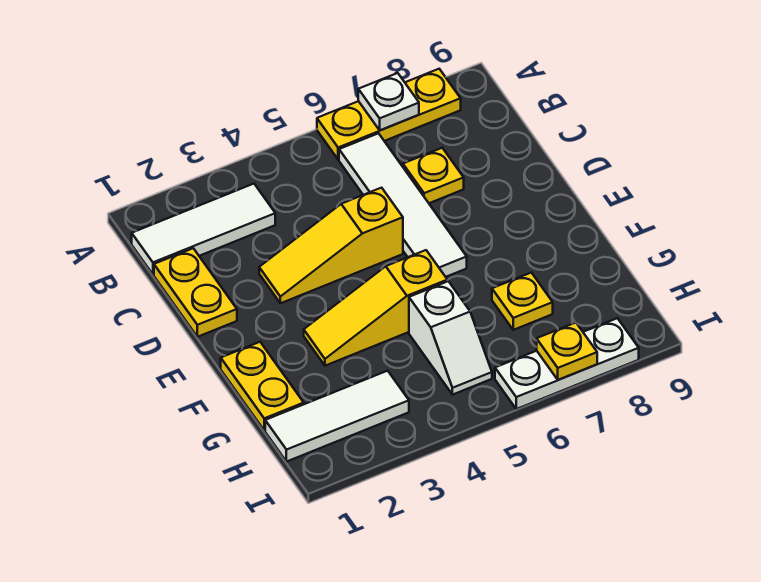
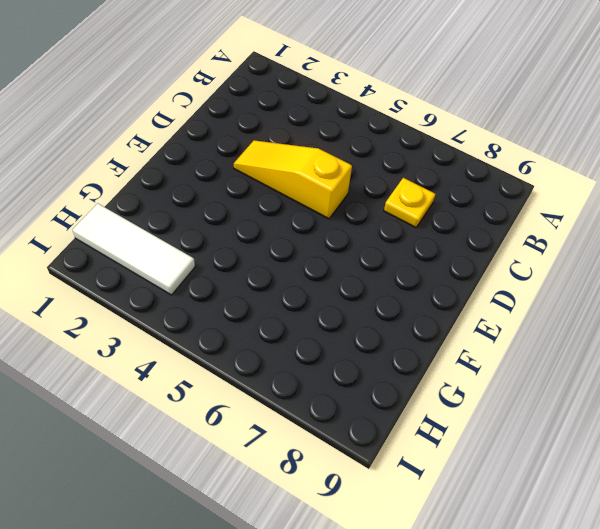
none -> yellow 1x3 plate [317,69,461,160]
none -> white 1x3 tile [132,184,275,274]
none -> white 1x4 tile [339,133,467,277]

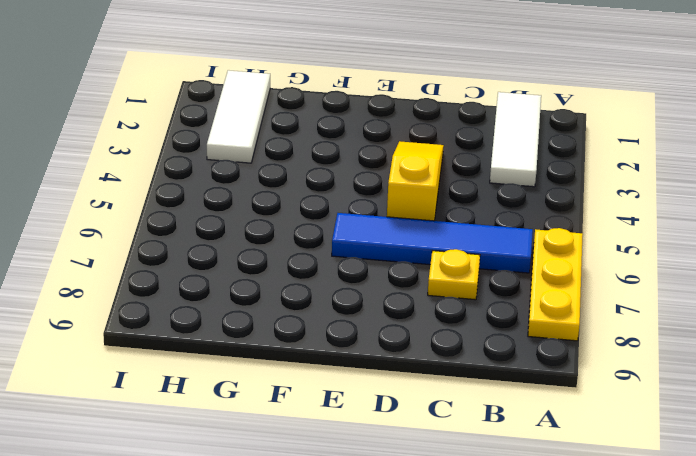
blue 1x4 tile [332,213,533,273] -> white 1x4 tile [339,133,467,277]
none -> yellow 1x2 plate [154,248,237,337]
none -> yellow 1x2 plate [221,342,304,430]
none -> yellow 1x3 slope [304,250,447,366]

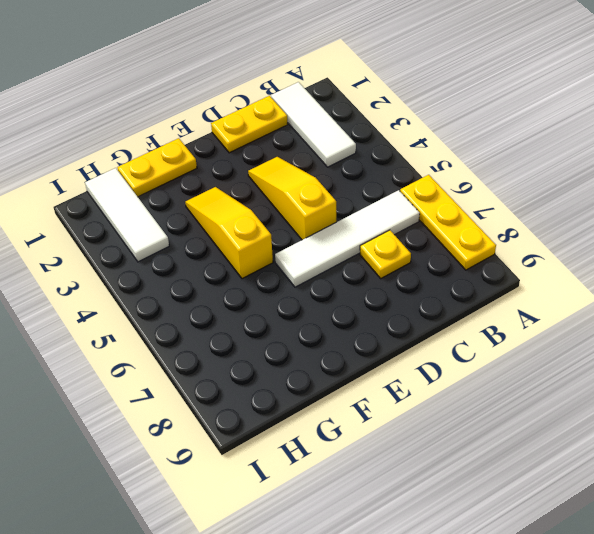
none -> white 1x2 slope [409,281,492,395]
none -> yellow 1x1 plate [492,273,553,330]
none -> white 1x3 plate [495,318,639,409]

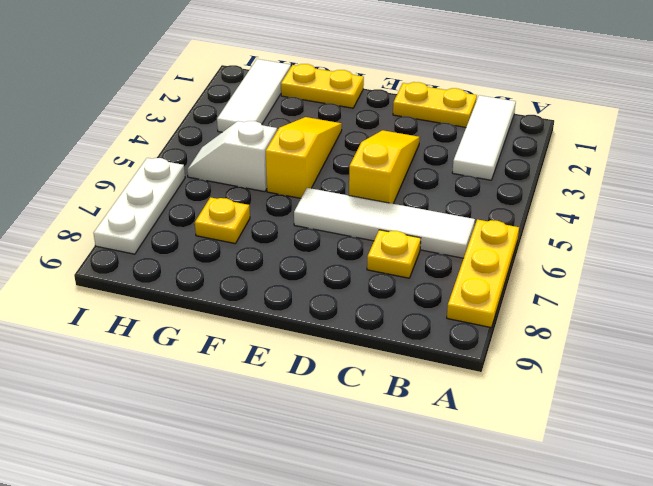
none -> white 1x1 plate [358,73,419,130]
none -> yellow 1x1 plate [537,323,597,380]

